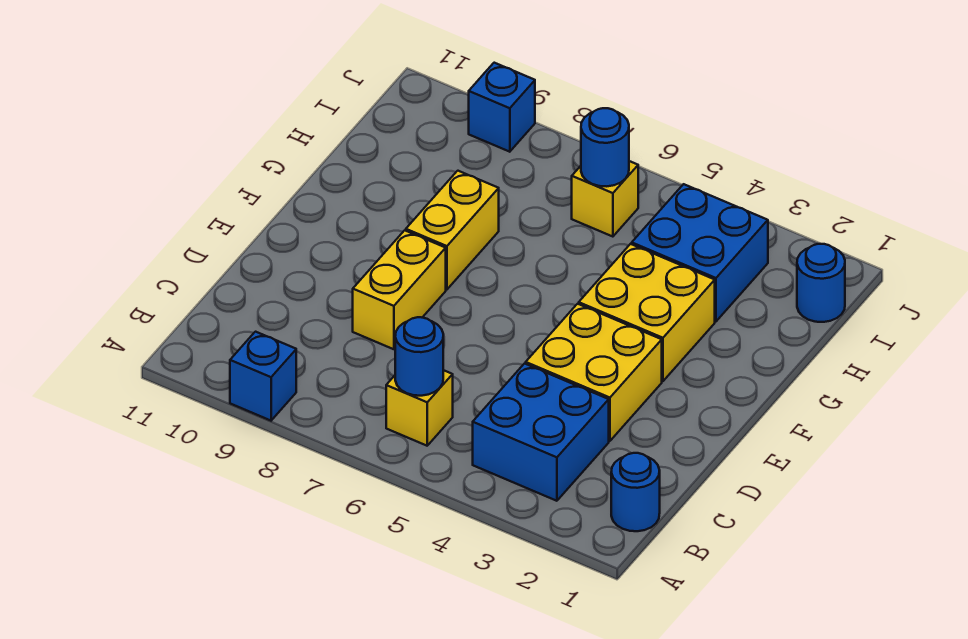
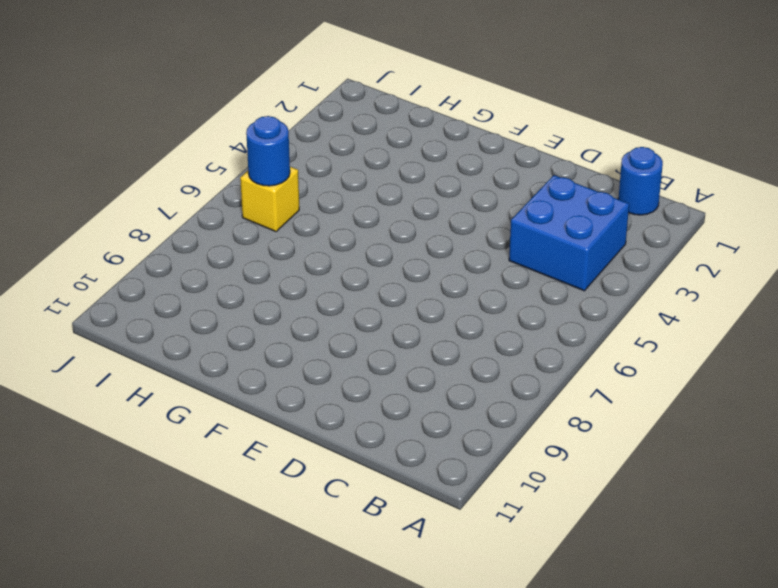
none -> blue 1x1 brick [230,332,296,421]
none -> yellow 1x1 brick [386,370,453,446]
none -> yellow 2x2 brick [526,304,662,441]

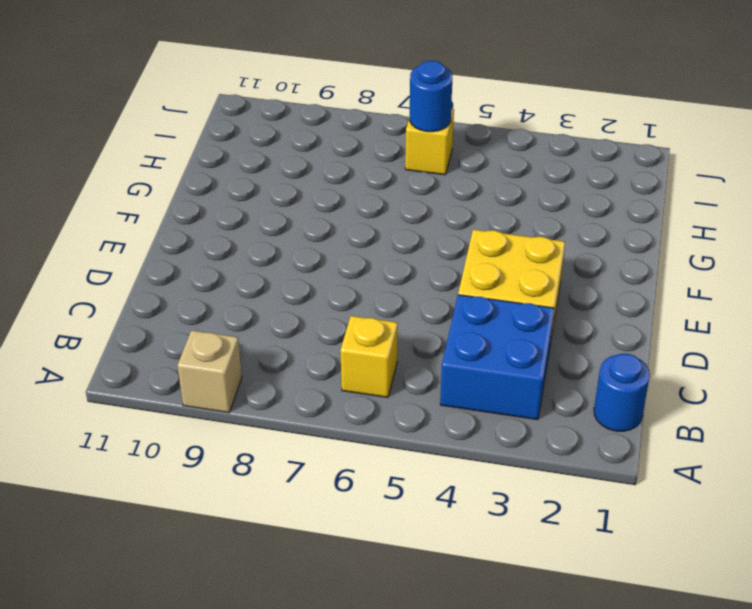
tan 1x1 brick [177,330,242,413] -> blue 1x1 brick [230,332,296,421]
none -> yellow 1x2 brick [353,230,446,349]
none -> yellow 2x2 brick [579,244,715,381]
none -> yellow 1x2 brick [406,171,499,290]

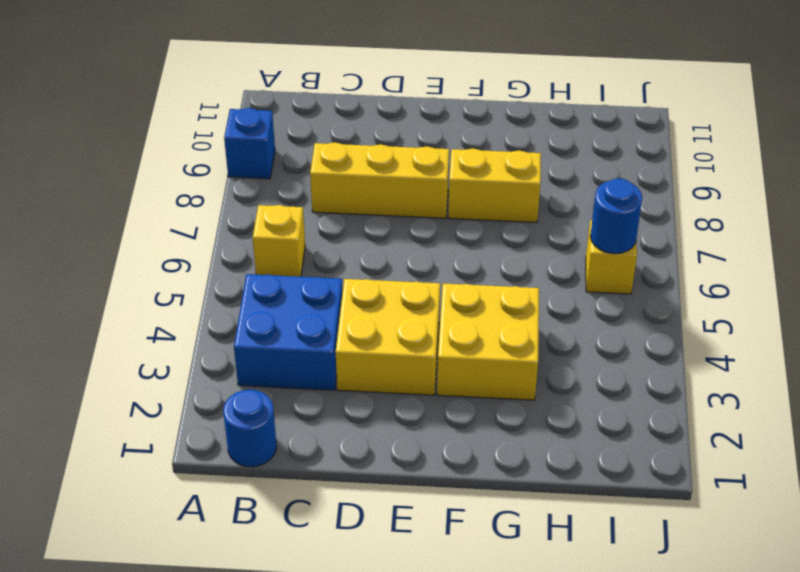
yellow 1x3 brick [310,142,449,218] -> yellow 1x2 brick [353,230,446,349]
none -> blue 2x2 brick [632,184,768,321]
none -> blue 1x1 round brick [797,244,845,322]
none -> blue 1x1 brick [469,63,535,152]

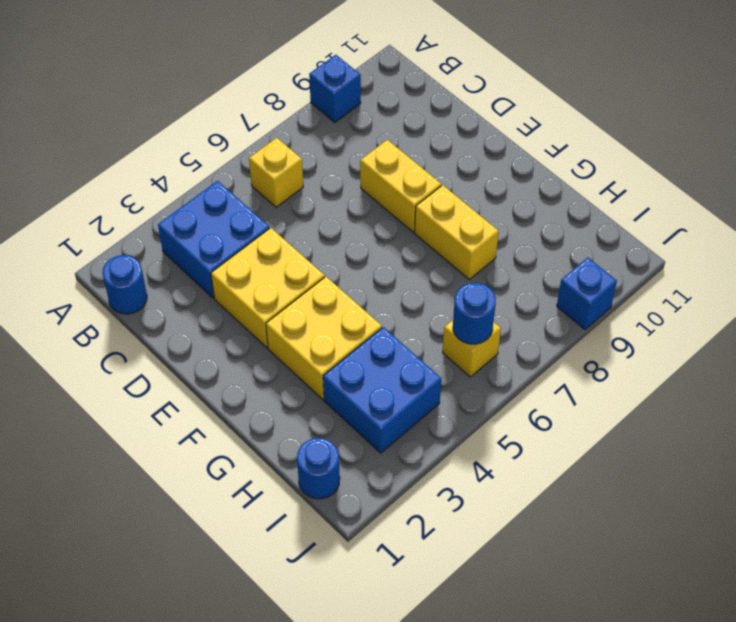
none -> blue 1x1 round brick [395,317,443,396]

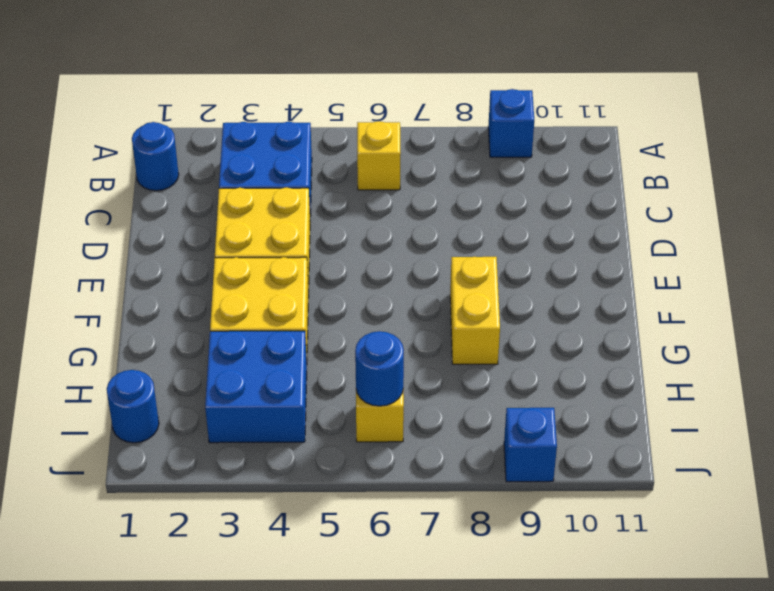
none -> yellow 1x2 brick [353,230,446,349]
none -> blue 1x1 round brick [395,317,443,396]

